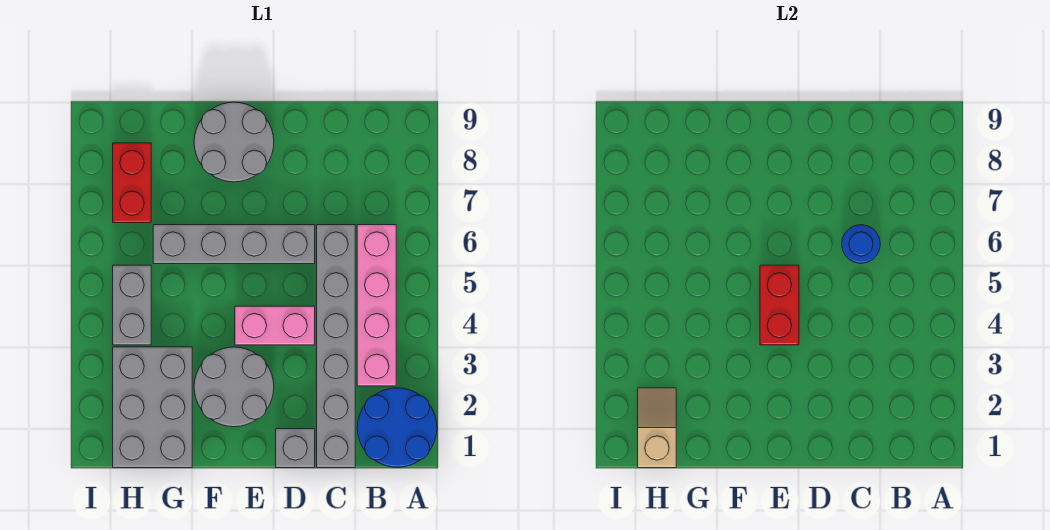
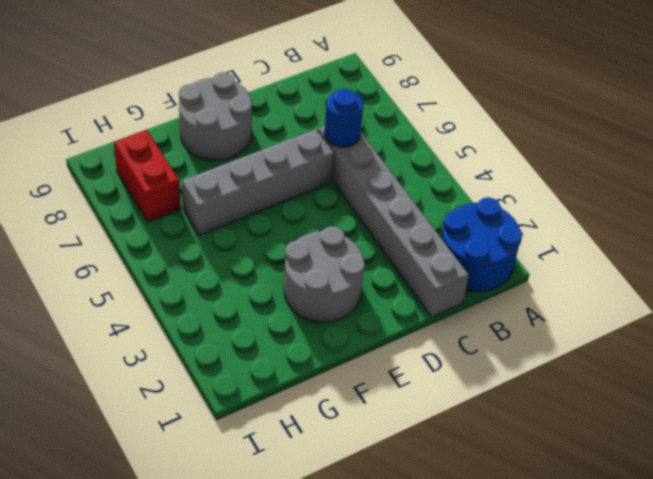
none -> pink 1x4 brick [357,225,396,386]
none -> grey 1x1 brick [276,429,315,468]
none -> pink 1x2 brick [235,306,315,345]

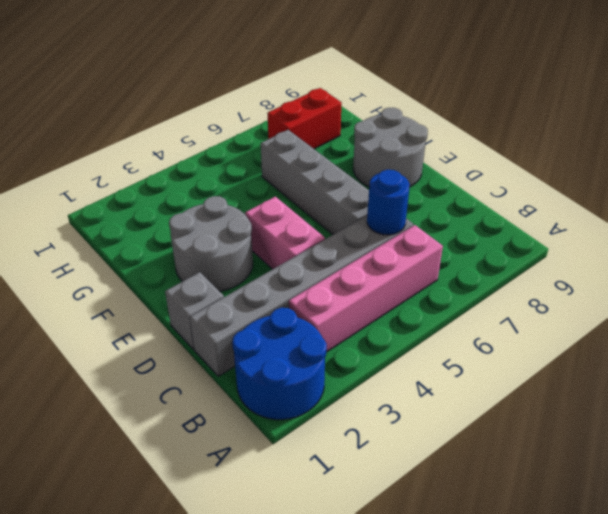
none -> grey 2x3 brick [113,347,192,468]
none -> grey 1x2 brick [113,265,151,345]
none -> red 1x2 brick [760,265,799,345]

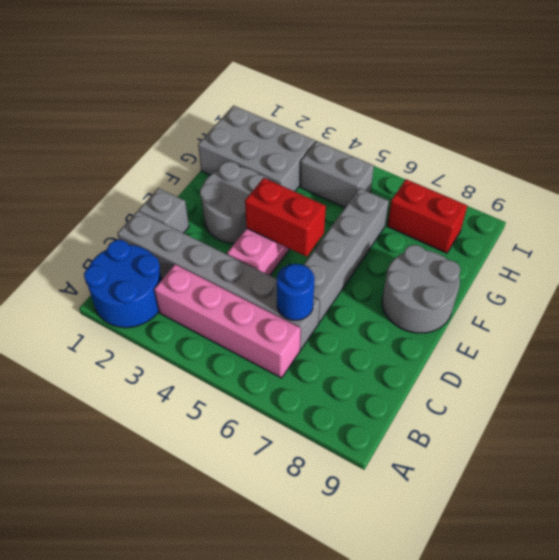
none -> tan 1x2 slope [638,388,676,468]

